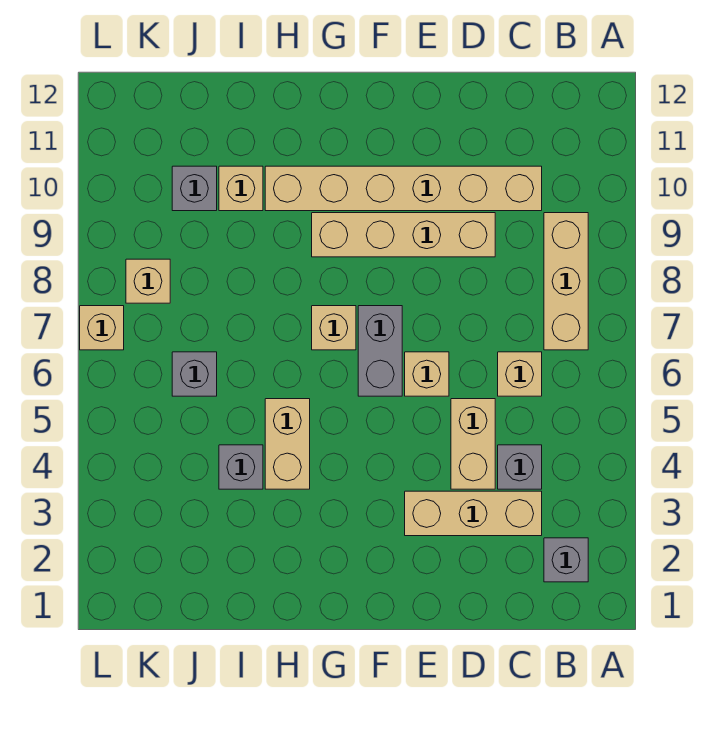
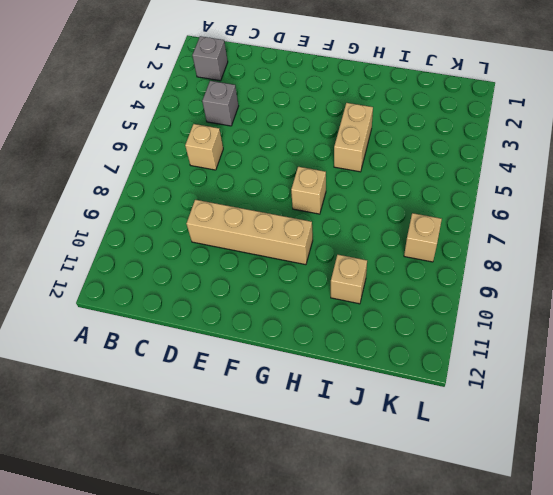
none -> tan 1x3 brick [544,213,588,350]
none -> tan 1x3 brick [405,491,542,536]
none -> tan 1x6 brick [265,166,542,211]

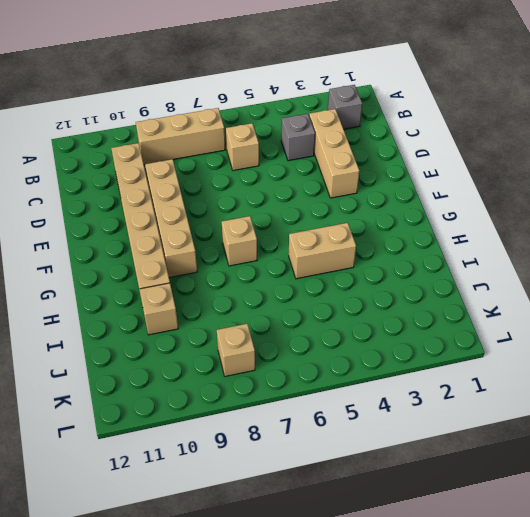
none -> tan 1x2 brick [451,399,495,489]
none -> tan 1x1 brick [405,352,449,396]
none -> grey 1x2 brick [358,306,402,396]

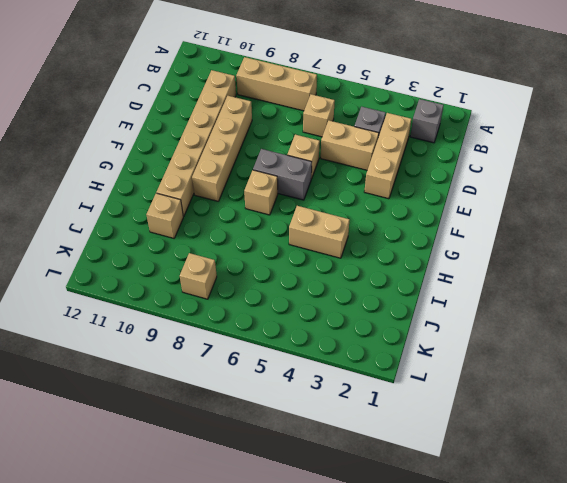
none -> grey 1x1 brick [219,445,263,489]
none -> grey 1x1 brick [172,352,217,396]
none -> grey 1x1 brick [172,166,217,211]

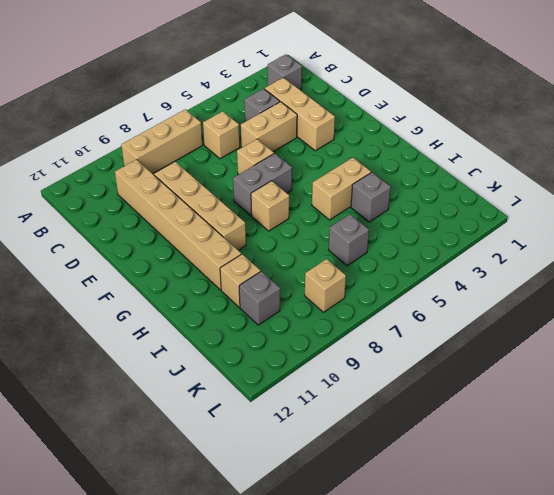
none -> tan 1x1 brick [80,306,124,350]

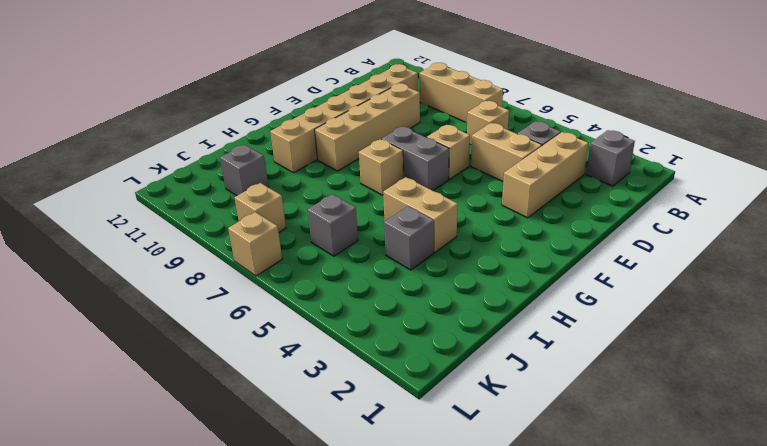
none -> tan 1x1 brick [219,166,263,211]

